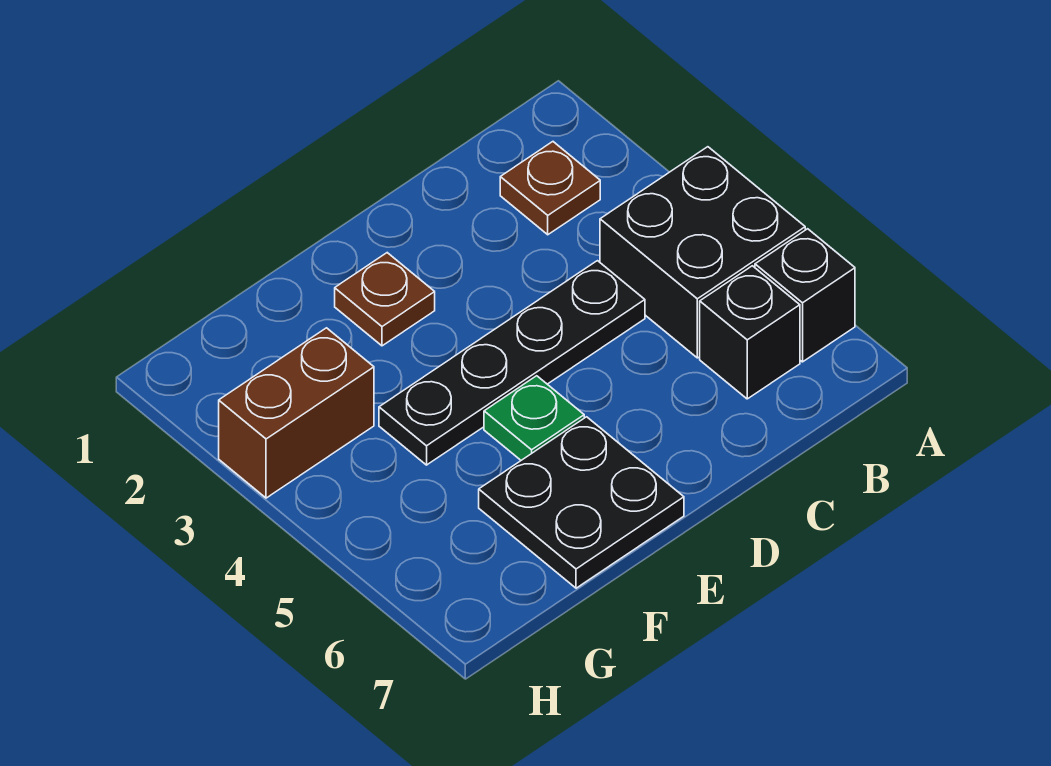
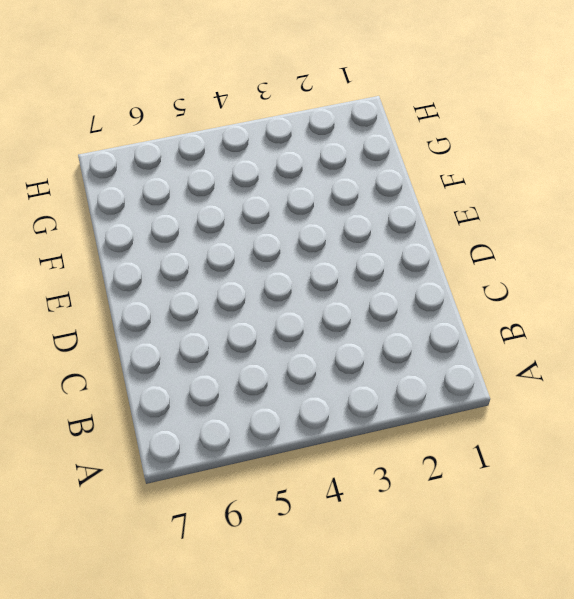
none -> black 2x2 brick [600,147,805,358]
none -> black 1x1 brick [755,229,855,362]

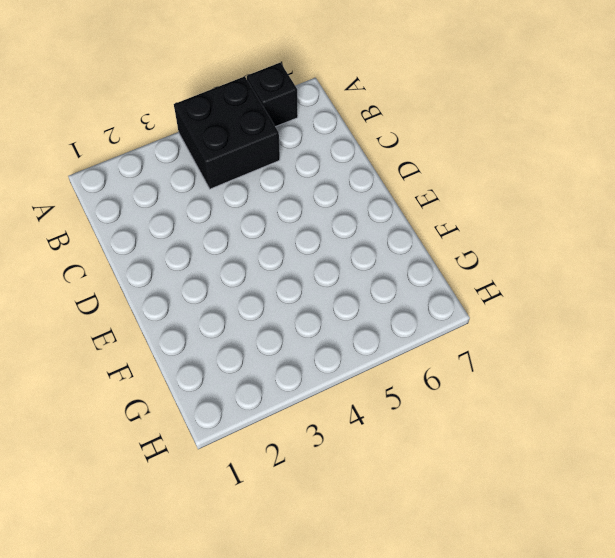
none -> brown 1x1 plate [500,142,600,235]
none -> black 1x1 brick [700,266,800,399]

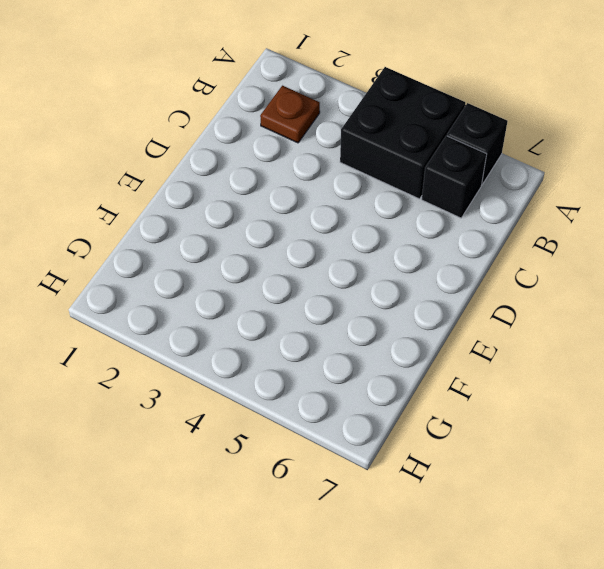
none -> black 1x4 plate [379,261,645,465]
none -> brown 1x1 plate [335,253,435,346]

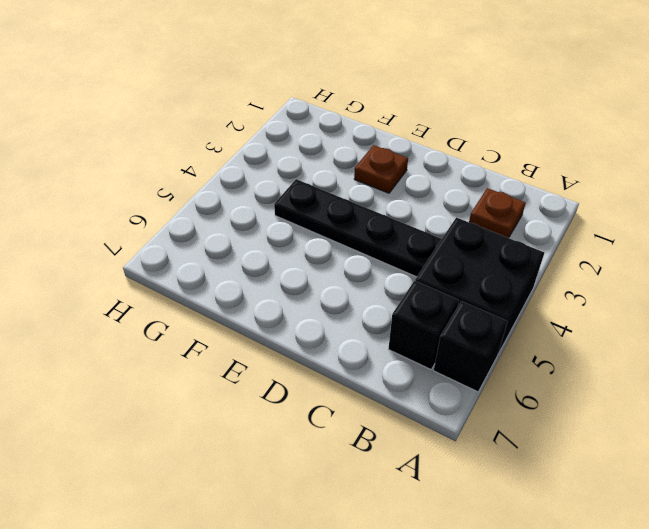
none -> green 1x1 plate [484,376,584,460]
none -> black 2x2 plate [479,417,684,588]

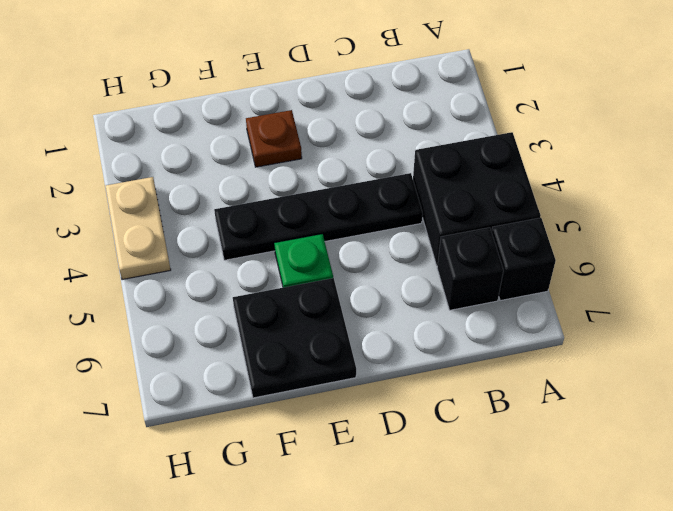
tan 1x2 plate [105,177,171,280] -> brown 1x2 brick [219,328,374,498]
none -> brown 1x1 plate [500,142,600,235]

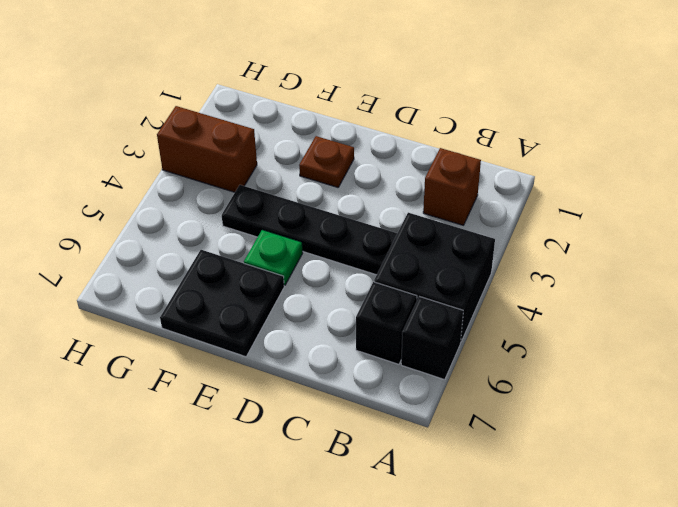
brown 1x1 brick [423,148,481,225] -> brown 1x1 plate [500,142,600,235]

